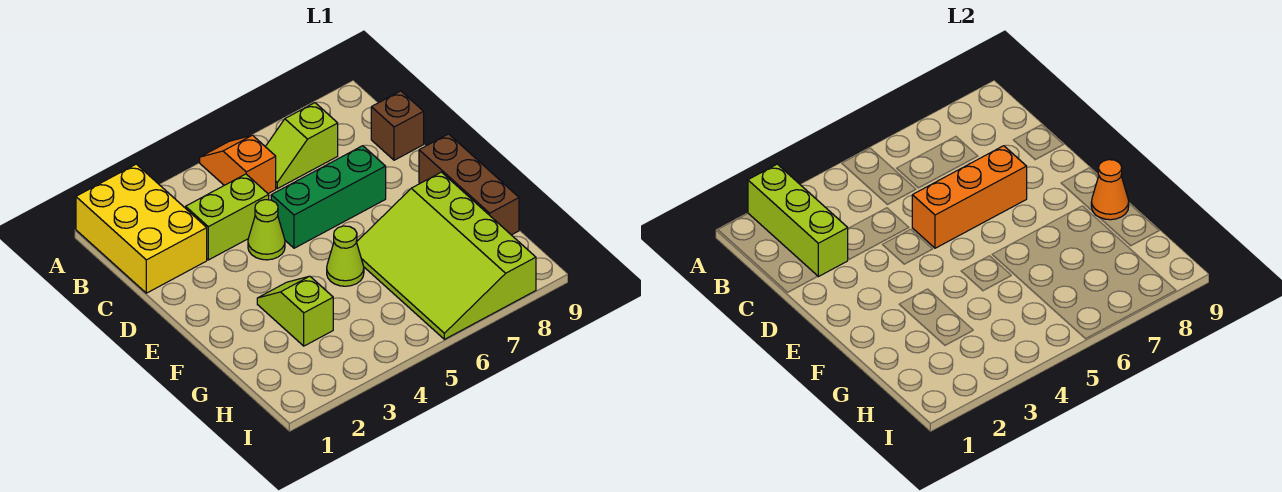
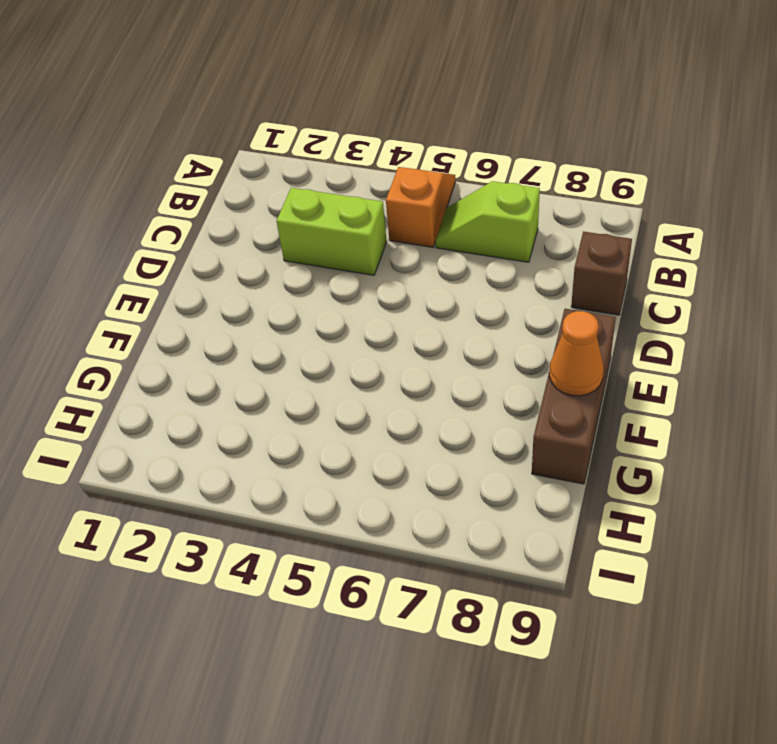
none -> yellow 2x3 brick [76,164,207,293]
none -> lime 1x1 cone [248,200,285,260]
none -> green 1x3 brick [271,146,386,248]

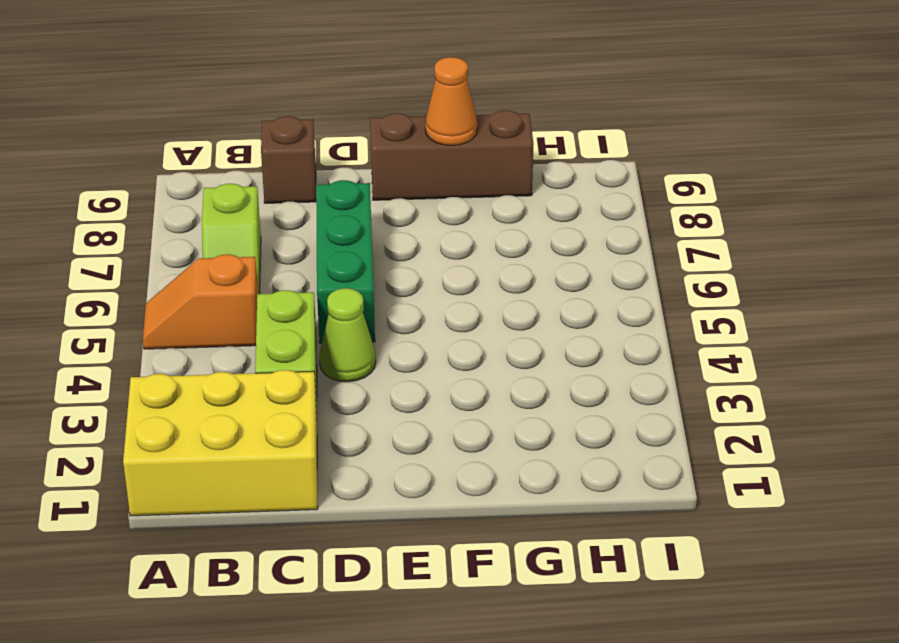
none -> lime 1x2 slope [257,276,333,346]
none -> lime 1x1 cone [327,226,364,286]
none -> lime 3x4 slope [357,172,536,339]

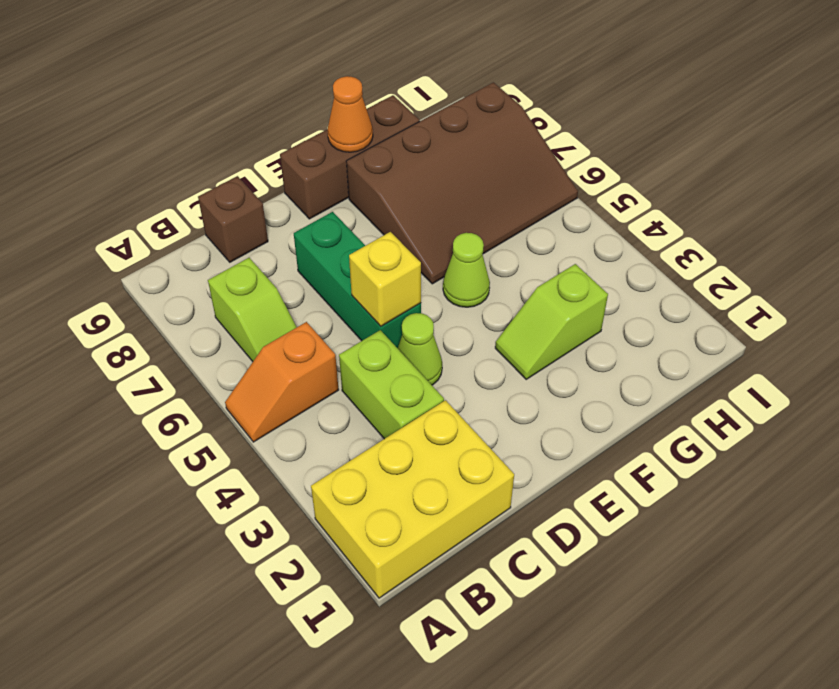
yellow 1x1 brick [349,232,421,326] -> orange 1x3 brick [912,146,1027,248]
brown 3x4 slope [346,82,578,284] -> lime 3x4 slope [357,172,536,339]
none -> lime 1x3 brick [748,164,848,277]

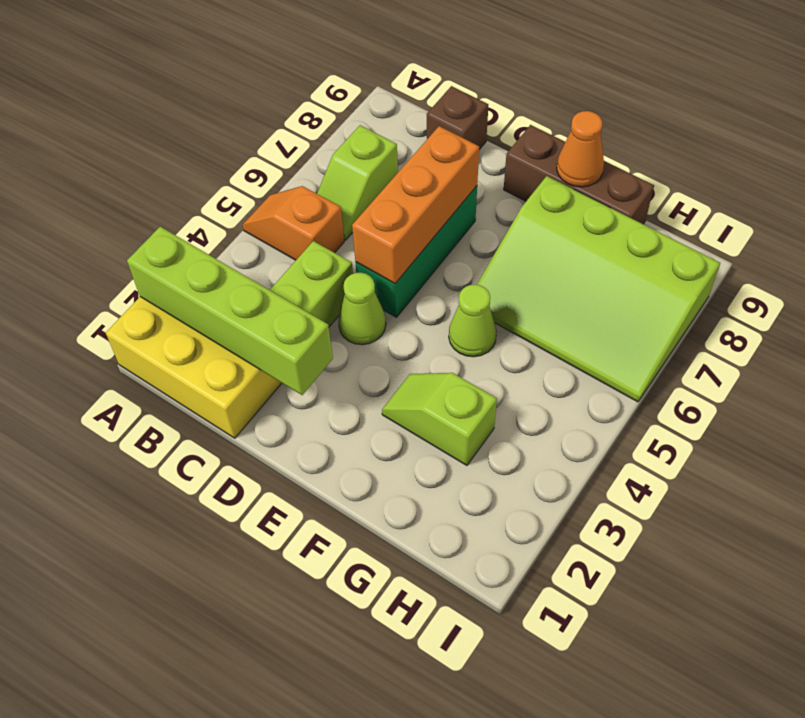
lime 1x4 brick [127,227,333,395] -> lime 1x3 brick [748,164,848,277]

